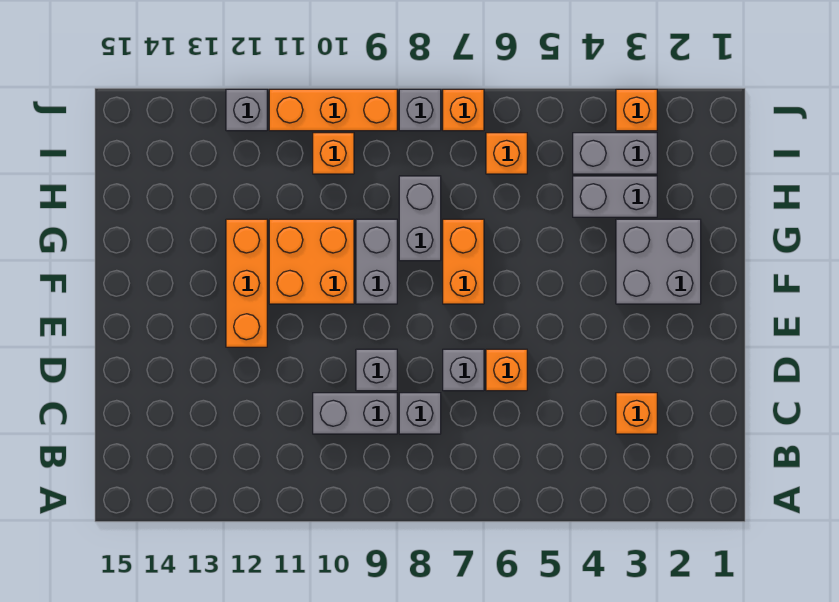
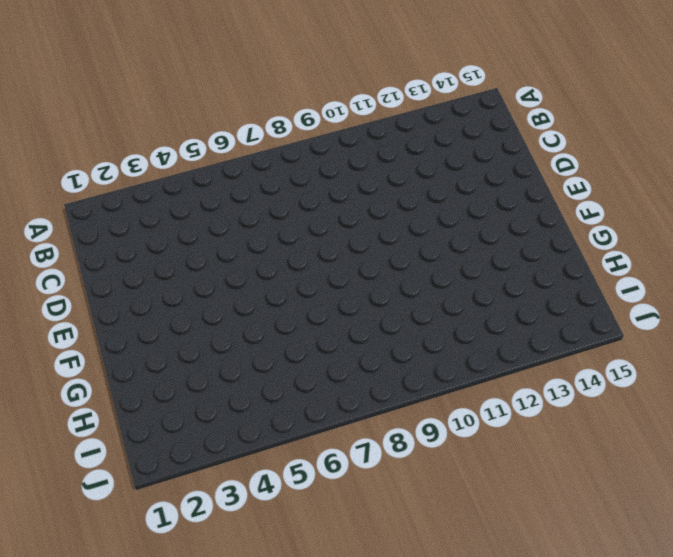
none -> orange 1x1 brick [616,393,657,434]
none -> grey 1x1 brick [399,393,441,434]
none -> grey 1x2 brick [313,393,397,434]

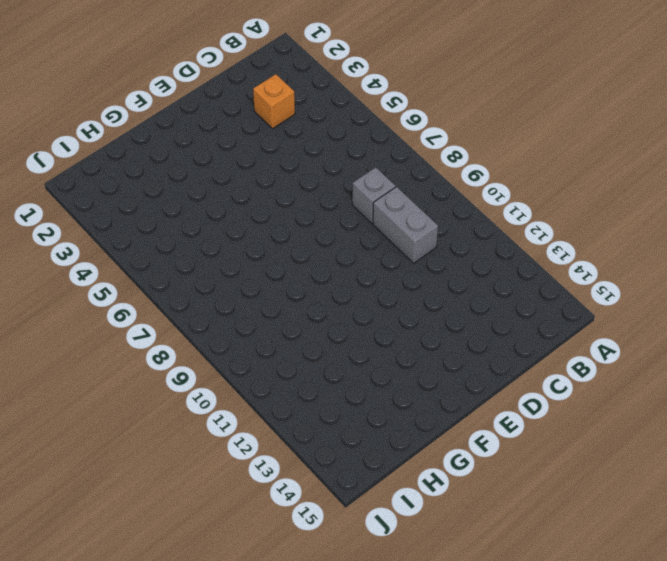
none -> orange 1x1 brick [486,349,527,391]
none -> grey 1x1 brick [443,349,484,391]
none -> grey 1x1 brick [356,349,397,391]

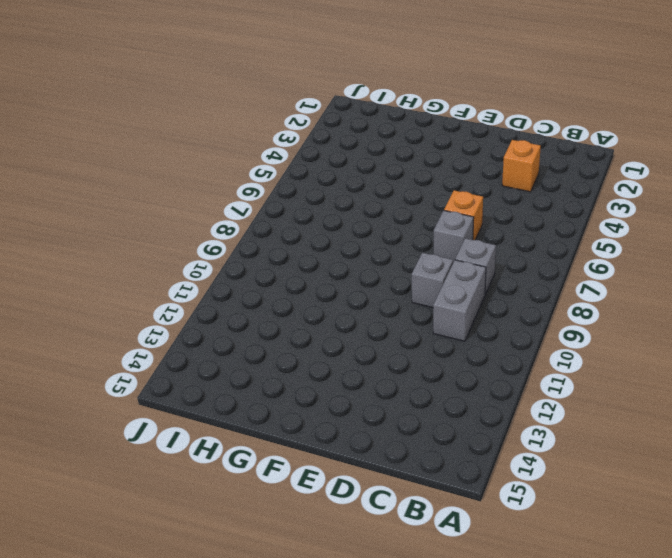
none -> orange 1x3 brick [226,219,267,347]
none -> grey 2x2 brick [616,219,701,304]
none -> orange 1x2 brick [443,219,484,304]

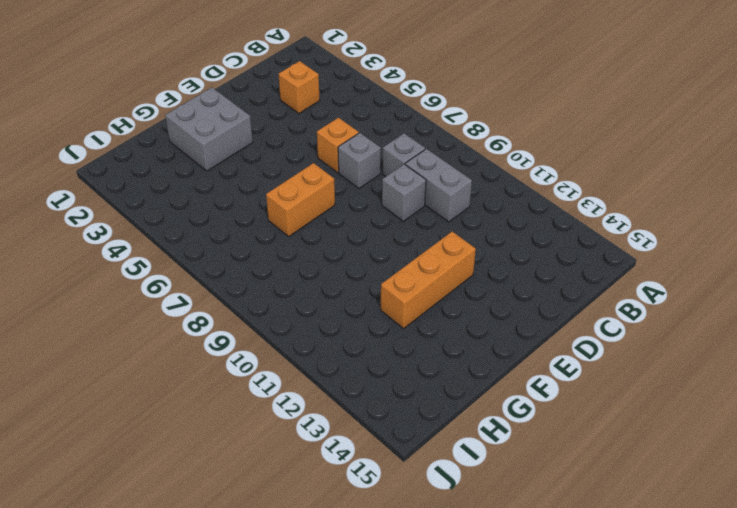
none -> grey 1x2 brick [356,219,397,304]
none -> orange 2x2 brick [269,219,354,304]
none -> grey 1x2 brick [399,176,441,261]

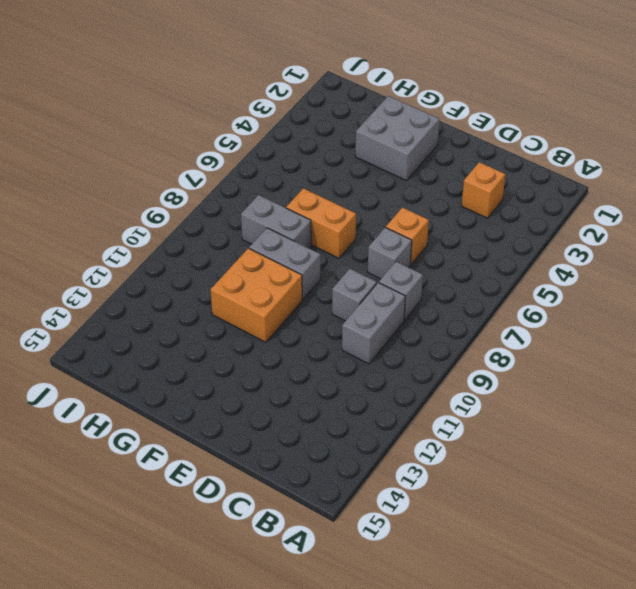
none -> orange 1x3 brick [226,219,267,347]
none -> grey 1x2 brick [573,176,657,217]
none -> grey 1x2 brick [573,133,657,174]

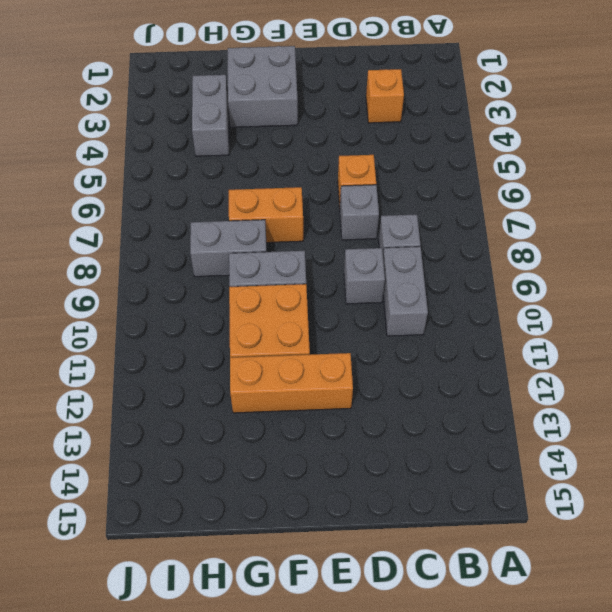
none -> grey 1x2 brick [573,133,657,174]
none -> orange 1x1 brick [486,133,527,174]
none -> orange 1x1 brick [313,133,354,174]

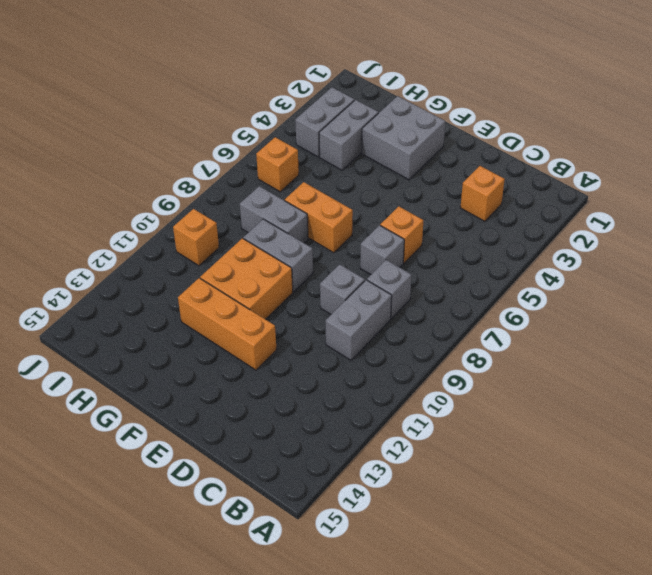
none -> orange 1x1 brick [616,89,657,131]
none -> orange 1x1 brick [443,89,484,131]
none -> grey 1x1 brick [399,89,441,131]

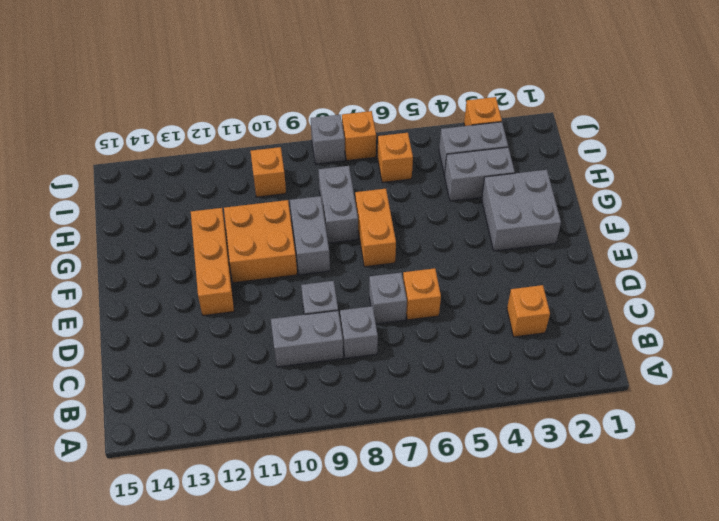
none -> orange 1x3 brick [269,89,397,131]
none -> grey 1x1 brick [226,89,267,131]

